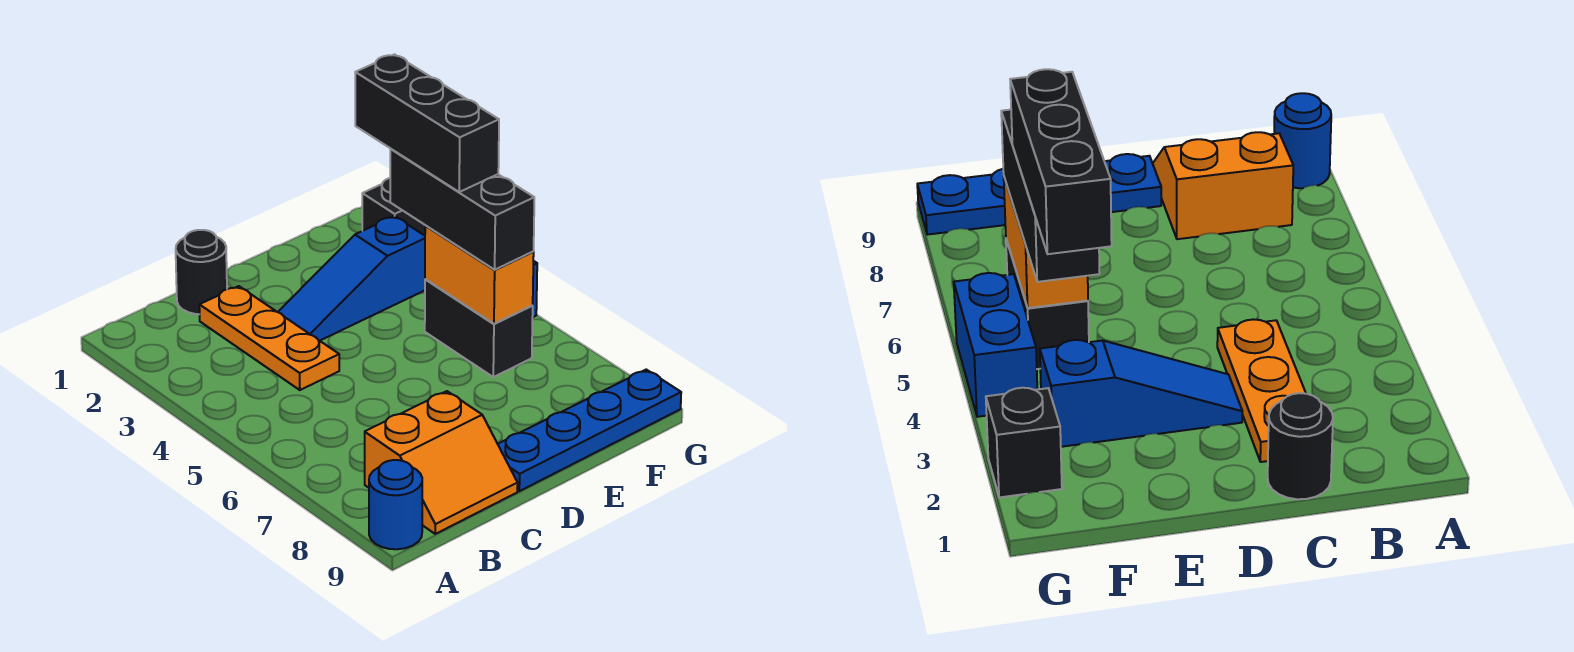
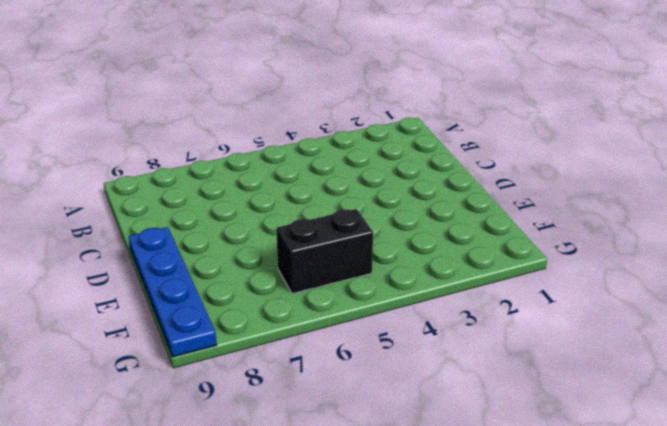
none -> blue 1x1 round brick [369,460,422,549]
none -> orange 2x2 slope [365,391,518,534]
none -> black 1x1 round brick [176,230,227,314]

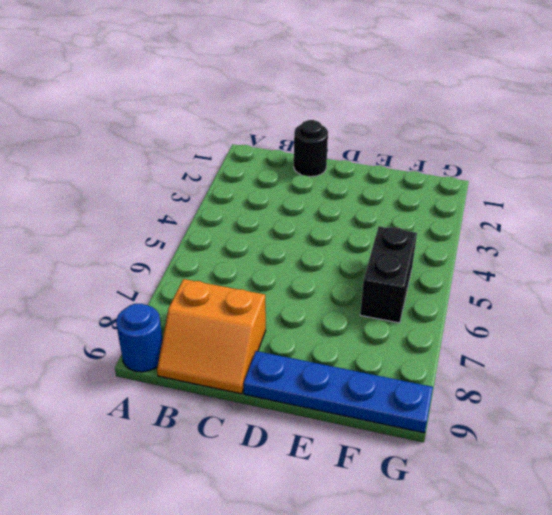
none -> orange 1x3 plate [199,286,339,390]
none -> blue 1x3 slope [278,216,425,341]
none -> black 1x1 brick [362,178,425,236]

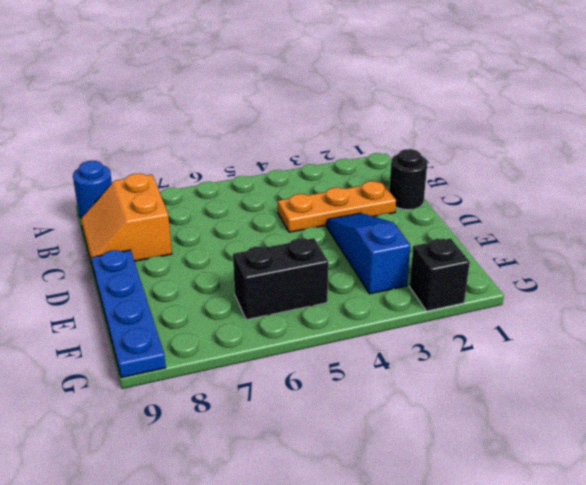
none -> blue 1x2 brick [954,273,1037,417]
none -> orange 1x2 brick [425,225,534,324]
none -> black 1x3 brick [390,149,534,270]

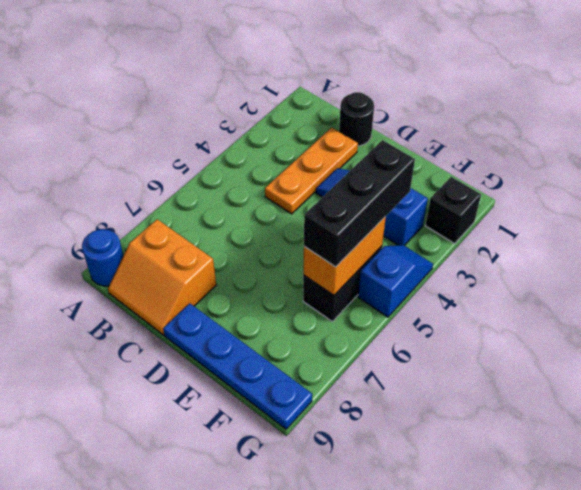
blue 1x2 slope [358,245,433,317] -> blue 1x2 brick [954,273,1037,417]
none -> black 1x3 brick [355,54,499,192]

